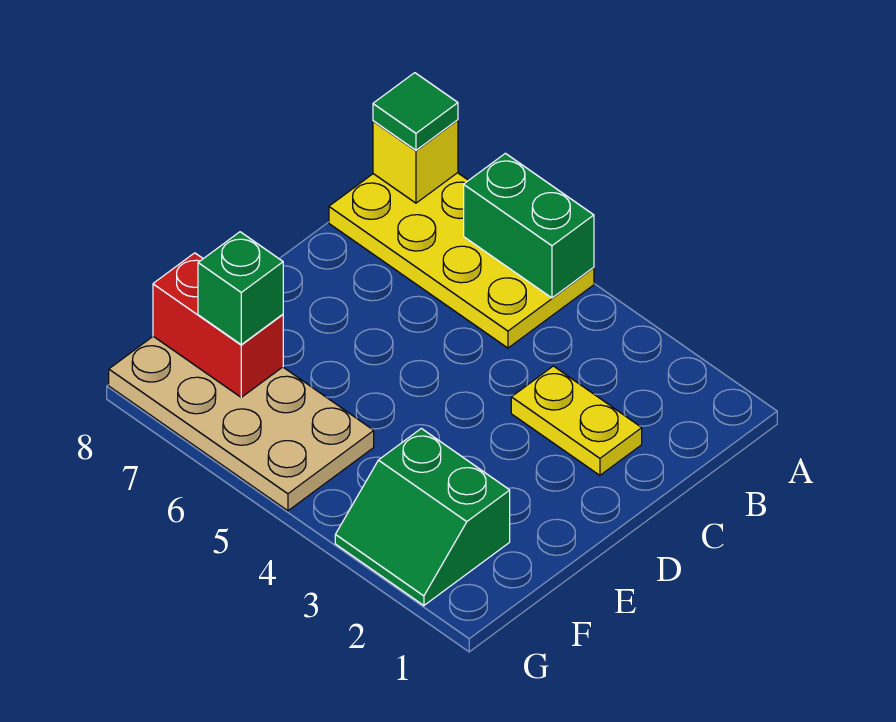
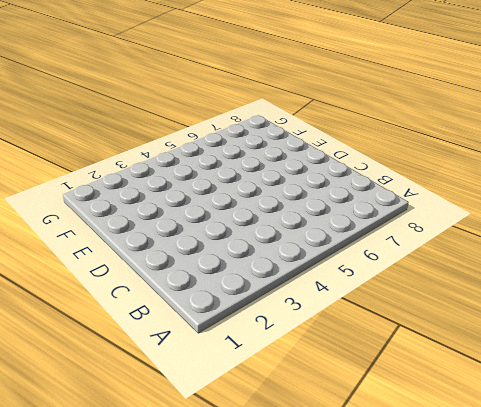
none -> yellow 2x4 plate [329,173,594,348]
none -> yellow 1x2 plate [511,366,642,475]

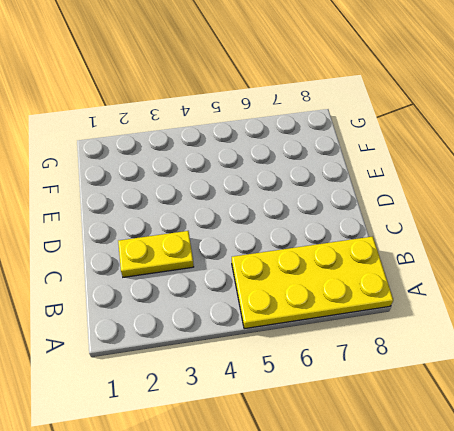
none -> green 2x2 slope [335,428,510,606]
none -> tan 2x4 plate [109,336,374,511]

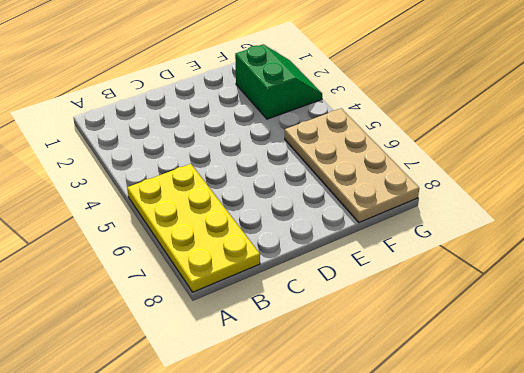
none -> yellow 1x2 plate [511,366,642,475]
none -> green 1x2 brick [464,153,594,298]

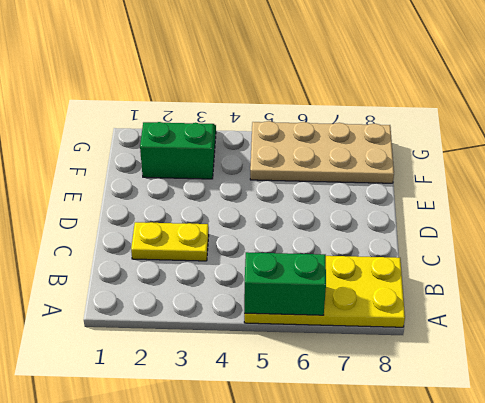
none -> yellow 1x1 brick [373,120,458,203]
none -> red 1x2 brick [153,253,283,397]

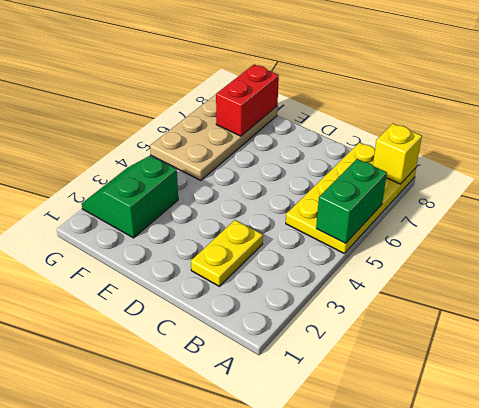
none -> green 1x1 tile [373,73,458,150]
none -> green 1x1 brick [198,232,283,345]

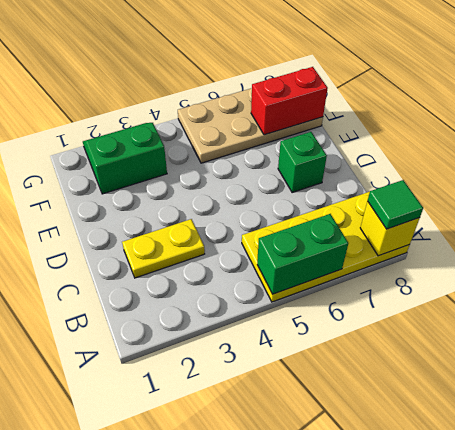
green 1x1 brick [278,132,327,193] -> green 1x1 brick moved to [198,232,283,345]

